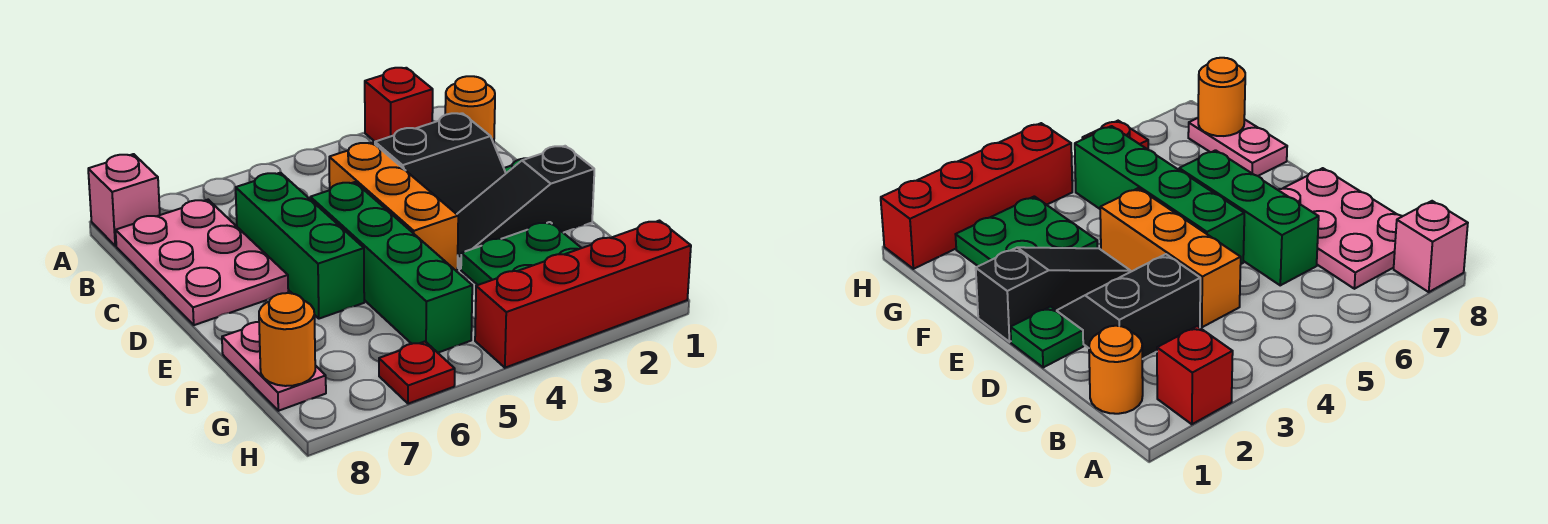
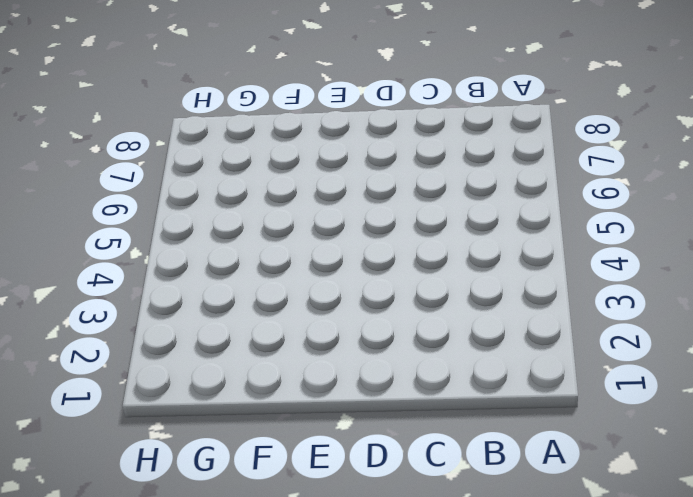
none -> red 1x1 brick [365,68,433,141]
none -> pink 1x1 brick [88,154,160,246]
none -> orange 1x1 round brick [445,76,495,143]

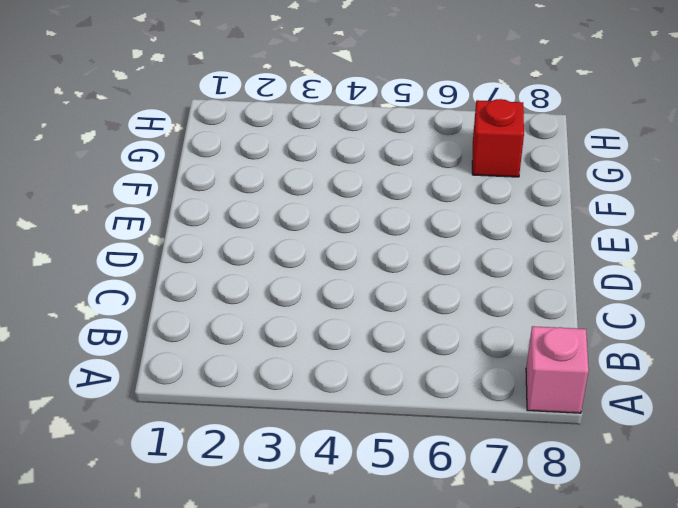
red 1x1 brick [472,99,524,177] -> red 1x1 brick moved to [365,68,433,141]
none -> orange 1x1 round brick [445,76,495,143]
none -> pink 2x3 plate [116,200,288,325]
none -> black 2x2 slope [375,113,506,214]

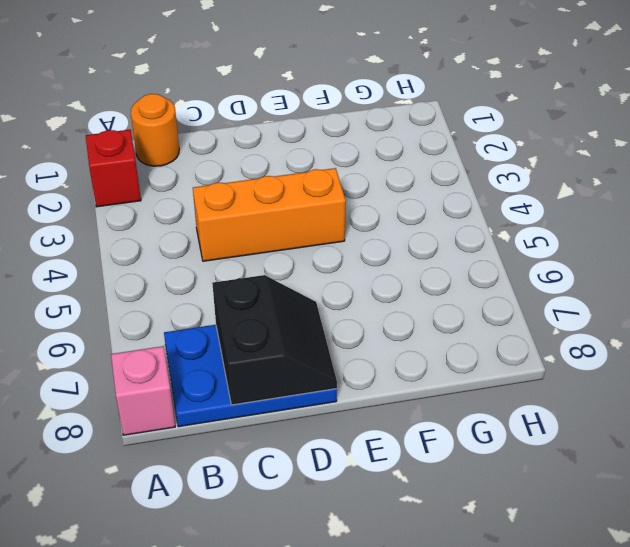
blue 2x3 plate [164,325,337,427] -> pink 2x3 plate [116,200,288,325]
black 2x2 slope [212,275,337,405] -> black 2x2 slope moved to [375,113,506,214]
none -> green 1x3 brick [236,173,364,319]
none -> green 1x1 plate [1010,307,1083,367]
none -> green 1x4 brick [310,182,472,353]

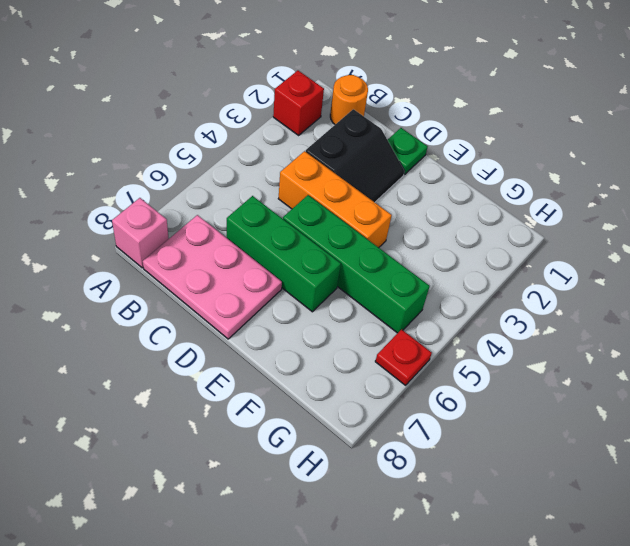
none -> black 1x3 slope [457,146,594,269]
none -> green 2x2 plate [461,222,581,285]
none -> pink 1x2 plate [222,322,326,411]

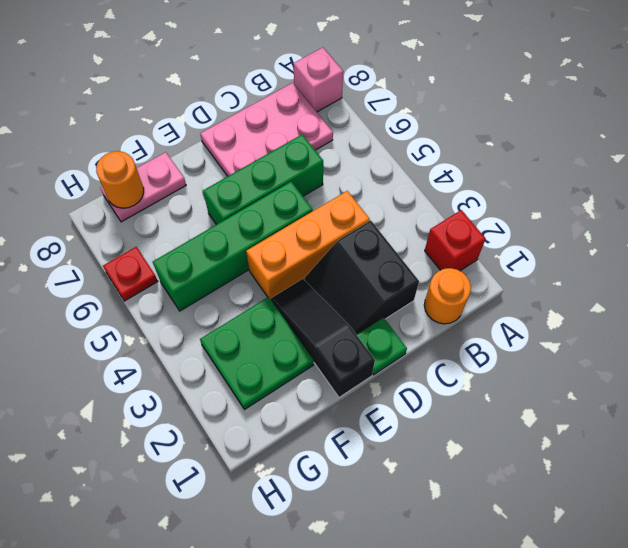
none -> red 1x4 brick [475,221,691,368]

